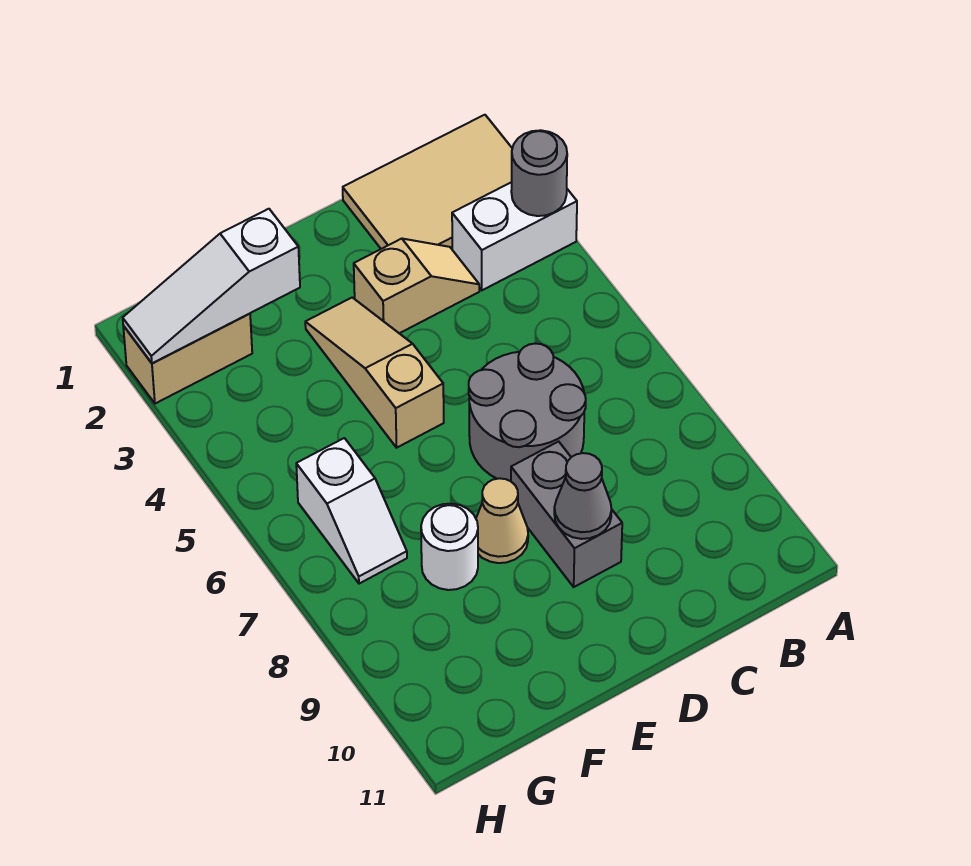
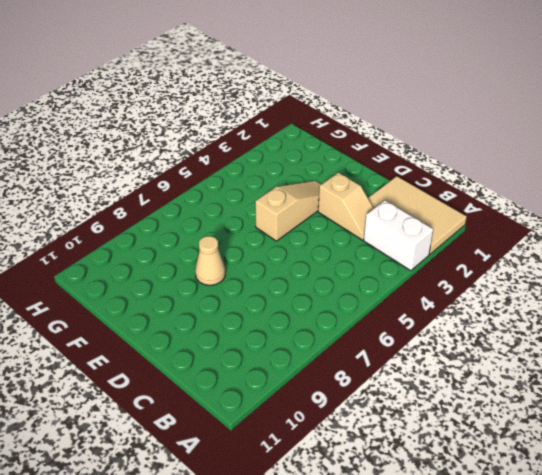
none -> grey 2x2 round brick [469,344,586,481]
none -> grey 1x2 brick [511,441,622,587]
none -> white 1x1 round brick [421,504,478,590]

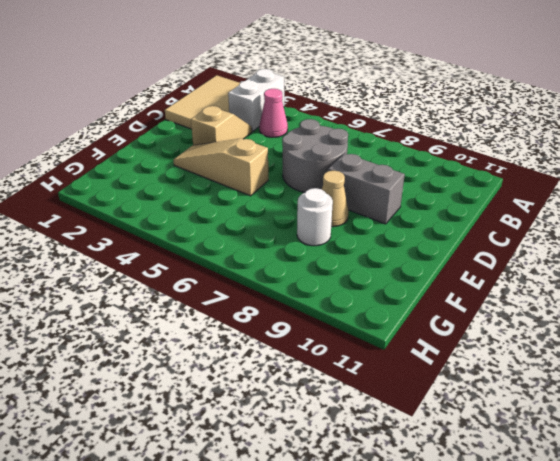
pink 1x1 cone [259,89,288,137] -> none
none -> tan 1x2 brick [123,314,252,404]
none -> white 1x2 slope [296,438,407,584]
none -> grey 1x1 round brick [511,130,567,216]

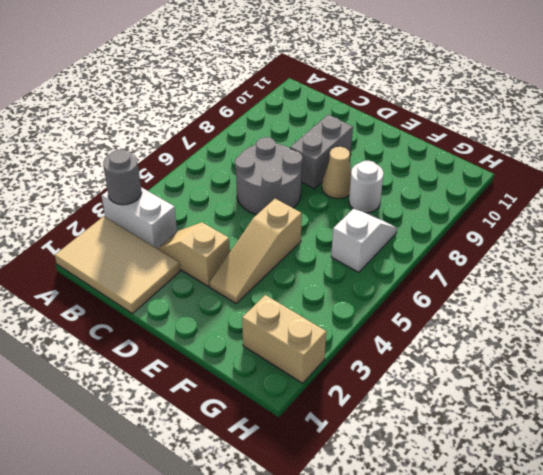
none -> grey 1x1 cone [554,453,612,539]
none -> white 1x3 slope [123,209,300,363]

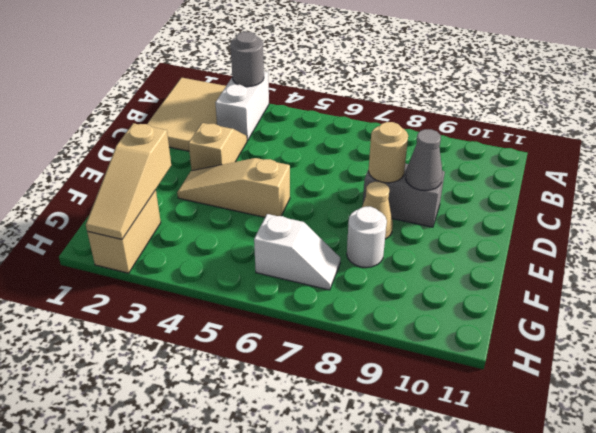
tan 1x1 round brick [369,122,408,183] -> none
tan 1x3 slope [86,123,171,239] -> white 1x3 slope [123,209,300,363]
none -> grey 2x2 round brick [469,344,586,481]

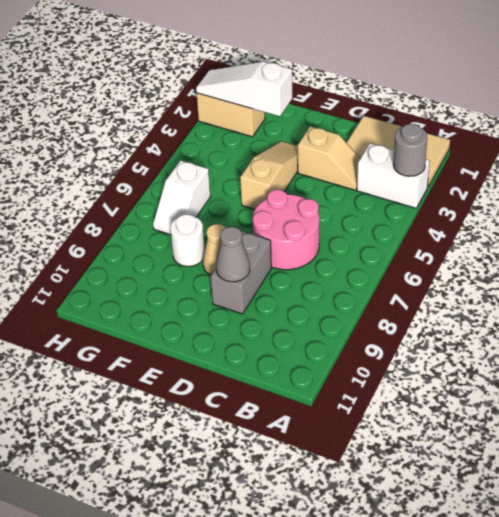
pink 2x2 round brick [253,190,319,270] -> grey 2x2 round brick [469,344,586,481]

